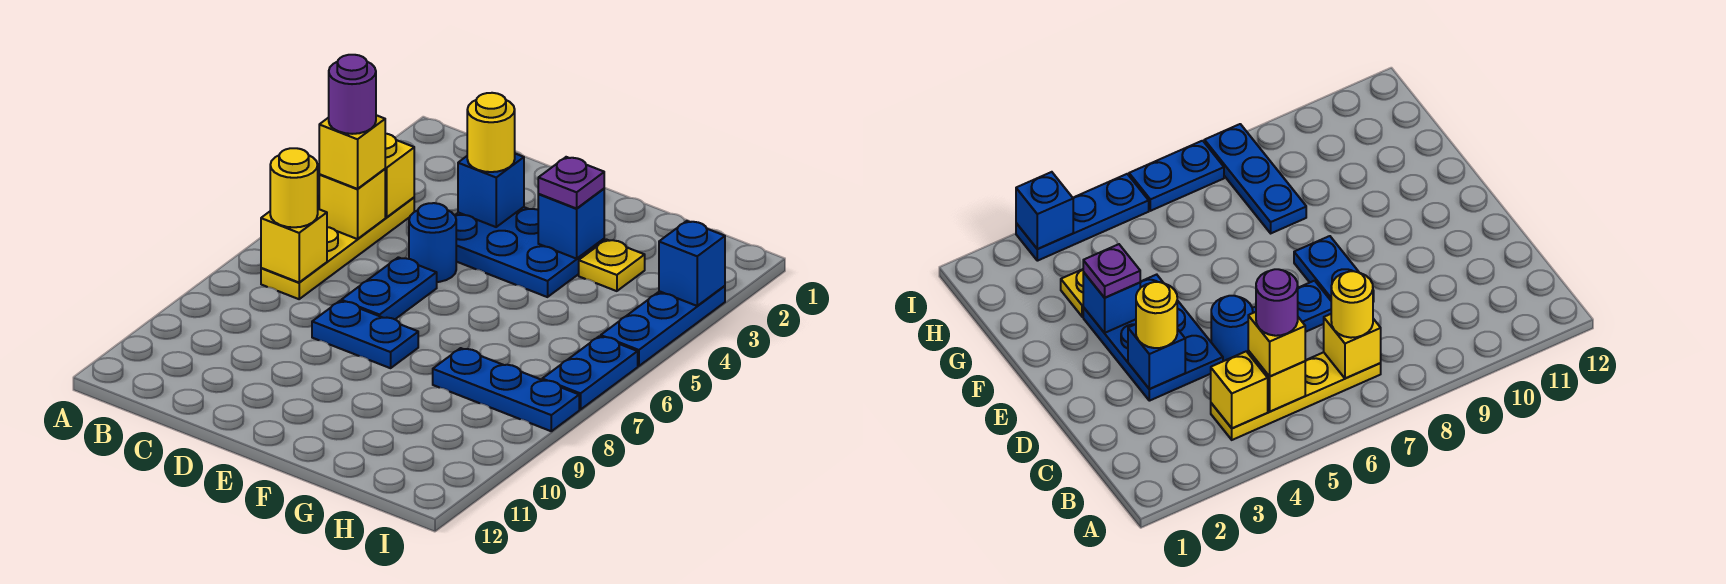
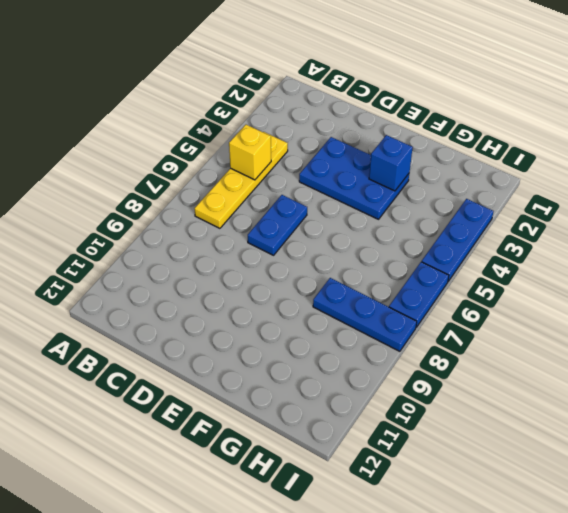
none -> blue 1x1 round brick [409,203,456,282]
none -> blue 1x2 plate [312,301,418,368]
none -> yellow 1x1 plate [579,240,645,291]

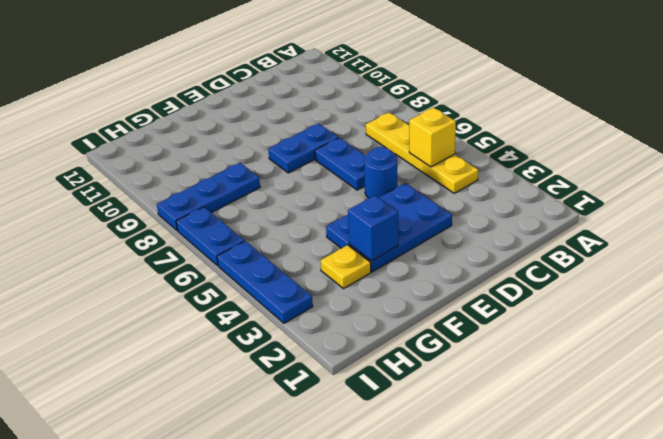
none -> yellow 1x1 brick [385,134,414,217]
none -> yellow 1x1 brick [261,209,327,282]
none -> blue 1x1 brick [458,154,524,227]

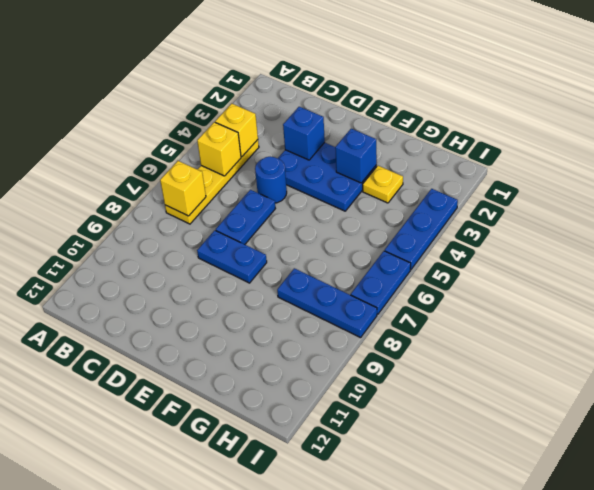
none -> blue 1x1 brick [659,221,725,306]
none -> yellow 1x1 brick [319,115,385,189]
none -> yellow 1x1 round brick [270,148,318,227]

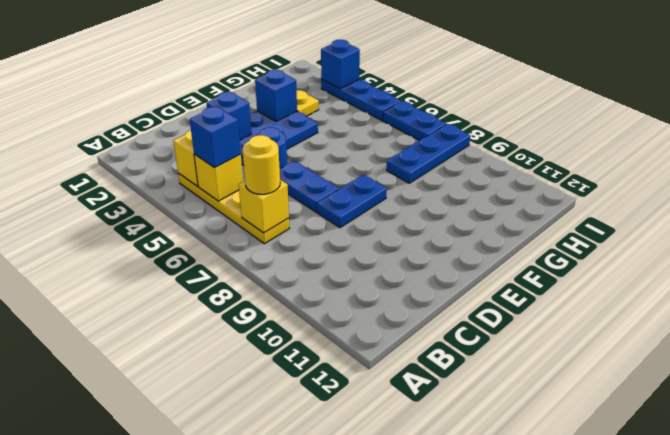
blue 1x1 brick [190,106,241,168] -> yellow 1x1 brick [319,115,385,189]
none -> yellow 1x1 round brick [467,93,515,172]
none -> purple 1x1 plate [538,157,604,208]
none -> purple 1x1 round brick [329,55,376,134]

